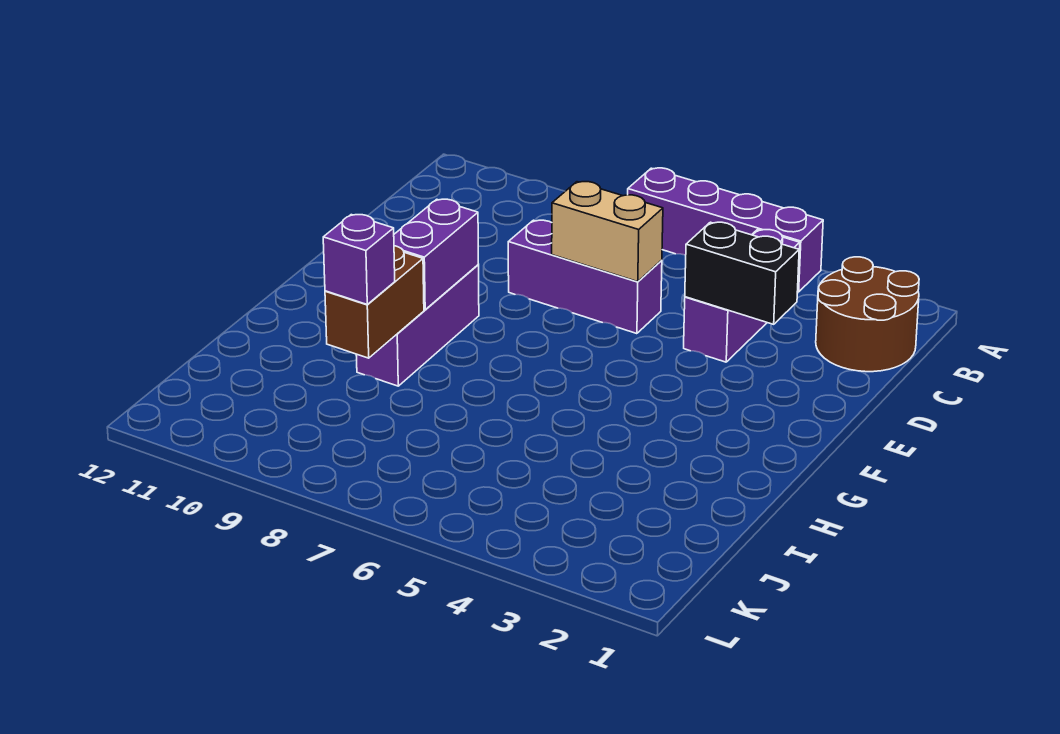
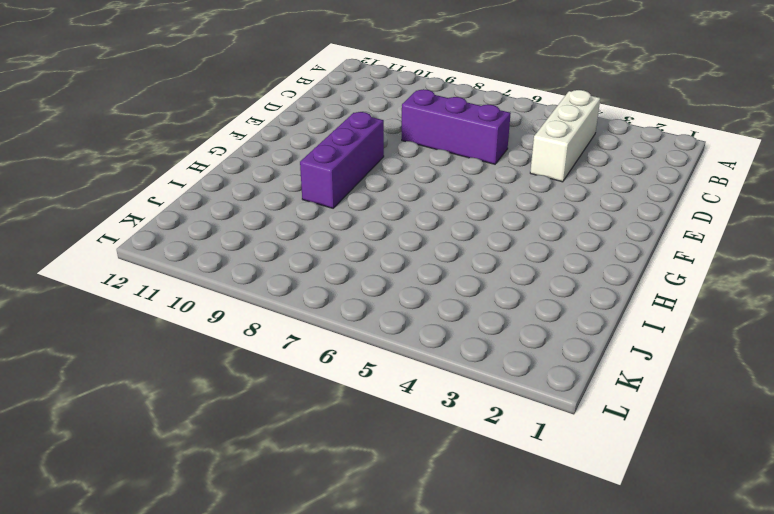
white 1x3 brick [530,90,600,182] -> purple 1x3 brick [684,230,800,362]
none -> purple 1x4 brick [628,168,823,292]
none -> brown 2x2 round brick [816,257,919,372]

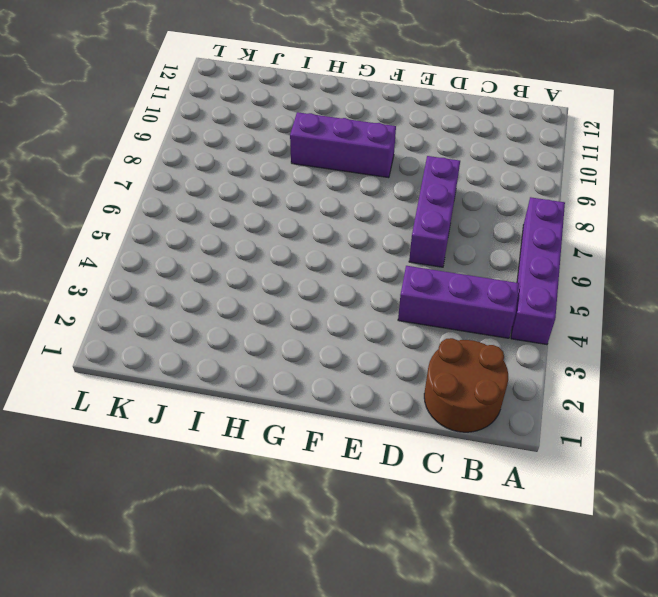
none -> black 1x2 brick [685,222,799,324]
none -> tan 1x2 brick [552,182,663,282]

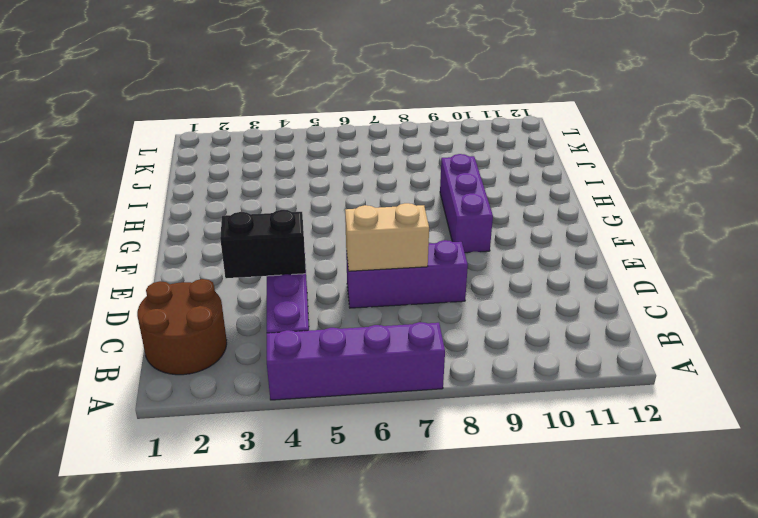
none -> purple 1x2 brick [394,199,478,310]
none -> brown 1x2 brick [325,246,424,358]

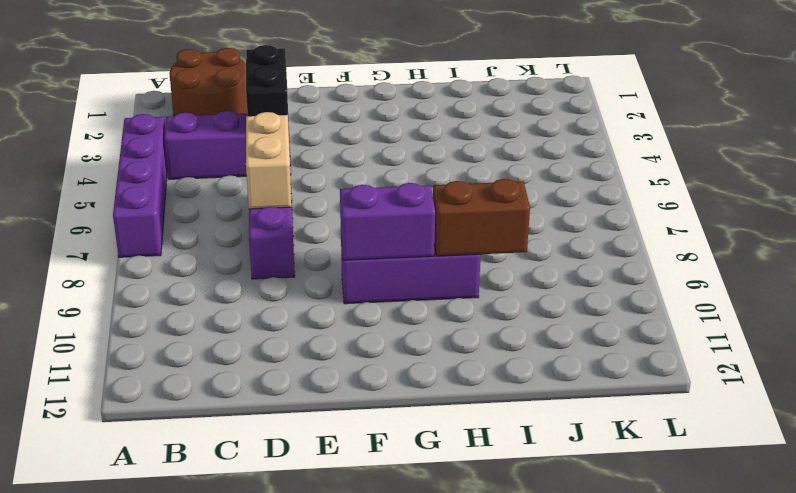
none -> purple 1x1 brick [323,215,395,304]

